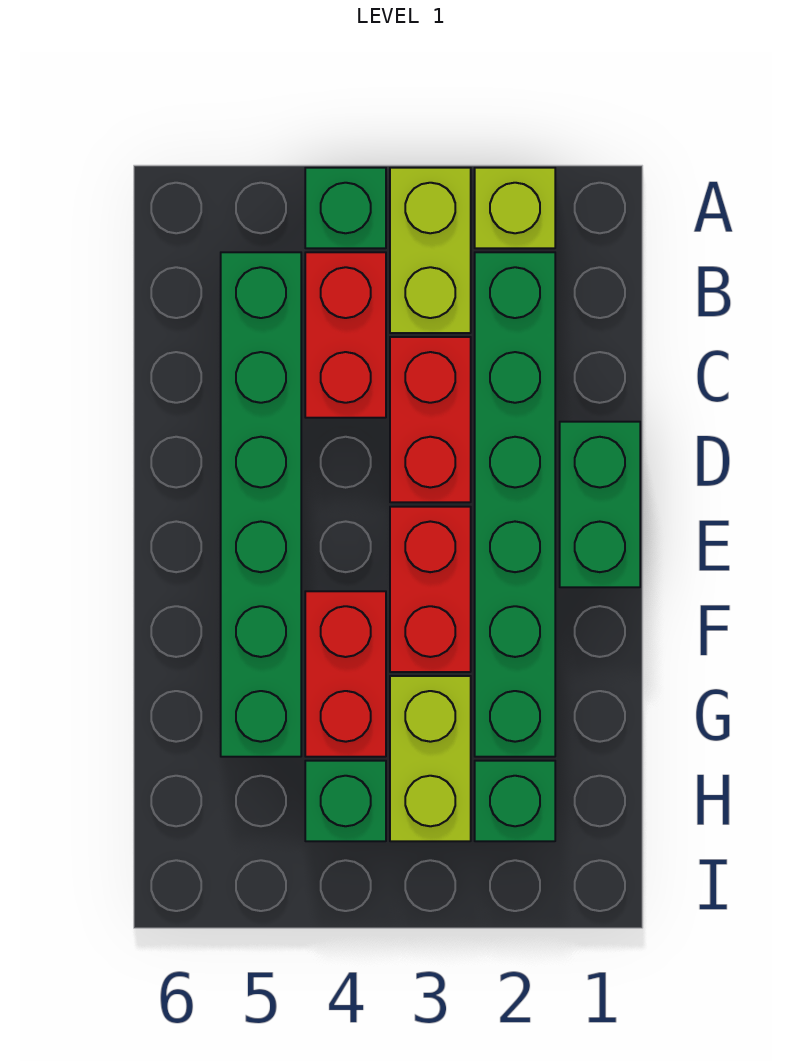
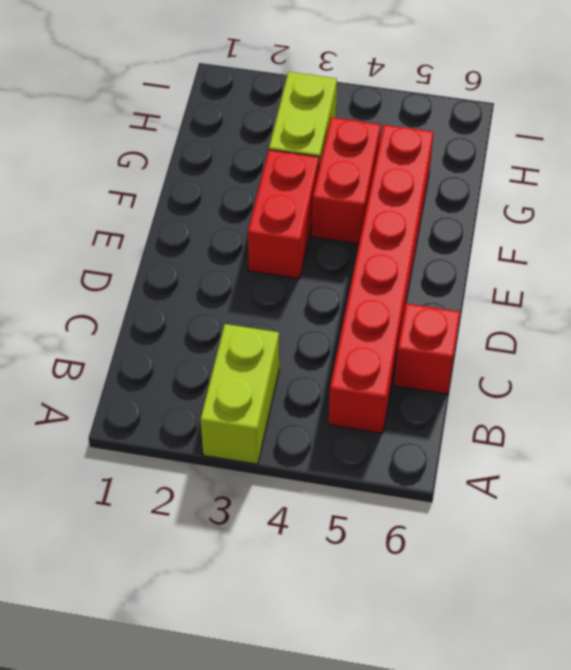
red 1x6 brick [329,125,434,433] -> green 1x6 brick [221,252,301,757]
red 1x1 brick [394,303,460,394] -> none
none -> lime 1x1 brick [475,168,555,248]
none -> green 1x1 brick [305,168,386,248]
none -> green 1x6 brick [475,252,555,757]

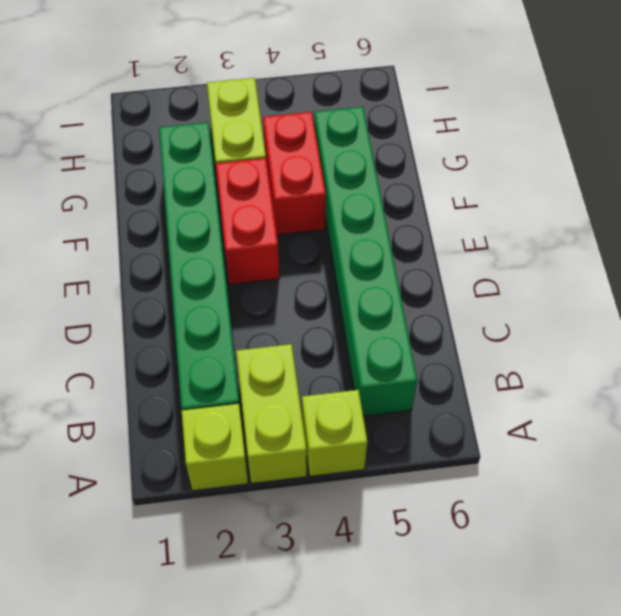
lime 1x1 brick [302,390,367,476] -> green 1x1 brick [305,168,386,248]
none -> red 1x2 brick [305,252,386,418]
none -> red 1x2 brick [390,337,471,502]
none -> green 1x2 brick [560,422,640,587]

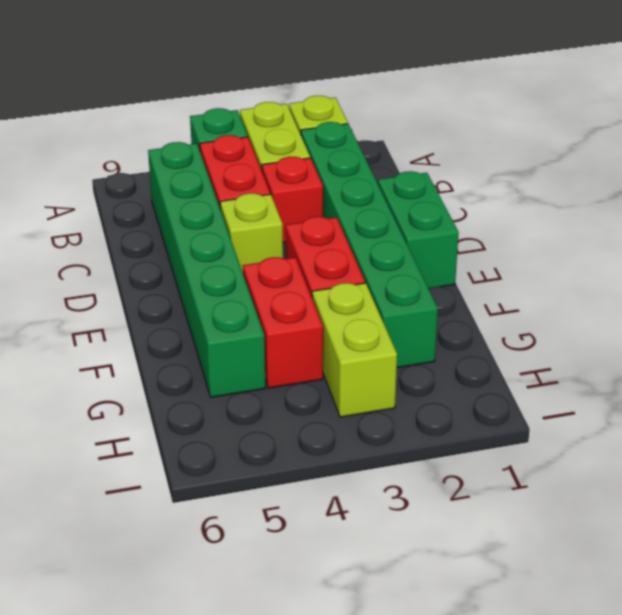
red 1x1 brick [262,157,323,243] -> red 1x2 brick [390,337,471,502]
lime 1x1 brick [220,193,283,272] -> none
none -> green 1x1 brick [475,761,555,841]
none -> green 1x1 brick [305,761,386,841]

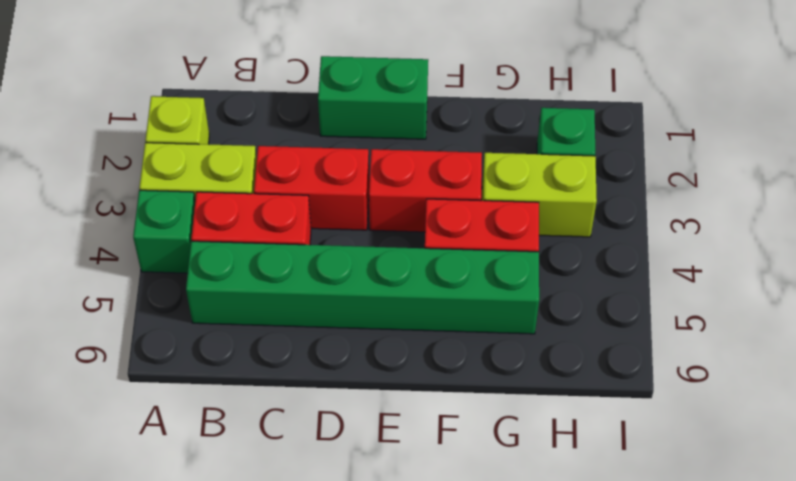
none -> green 1x6 brick [475,252,555,757]
none -> green 1x1 brick [305,761,386,841]

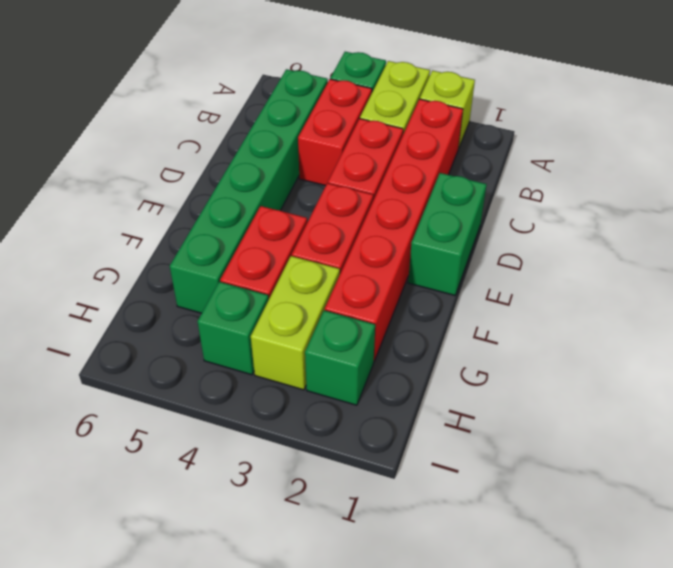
red 1x6 brick [325,99,463,361] -> green 1x6 brick [475,252,555,757]

